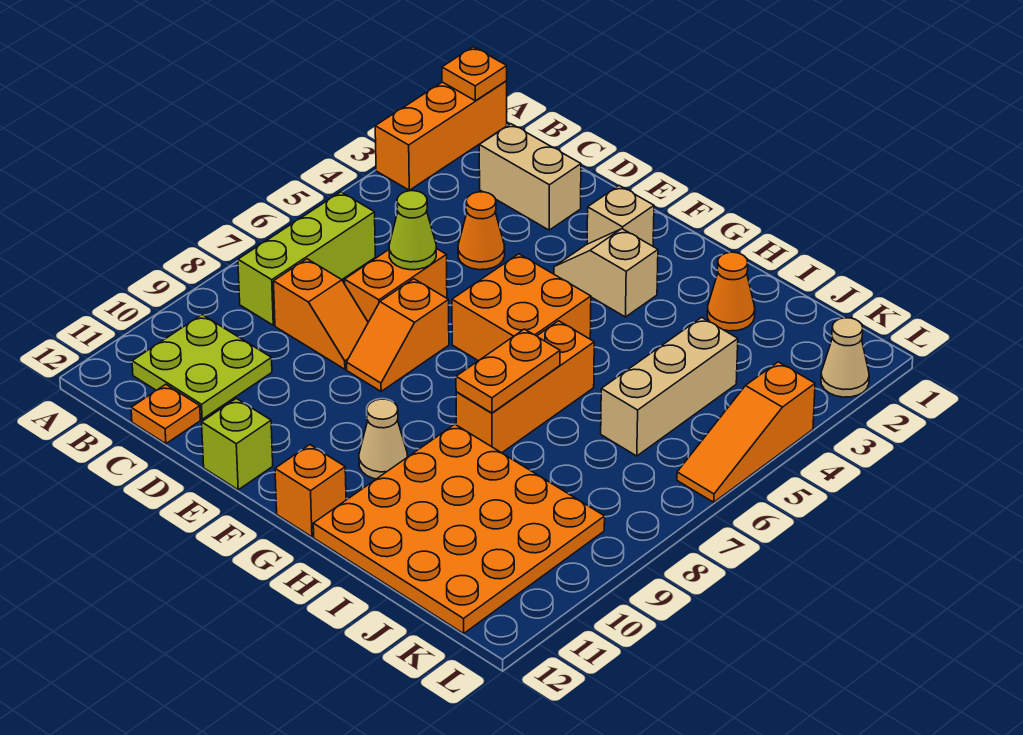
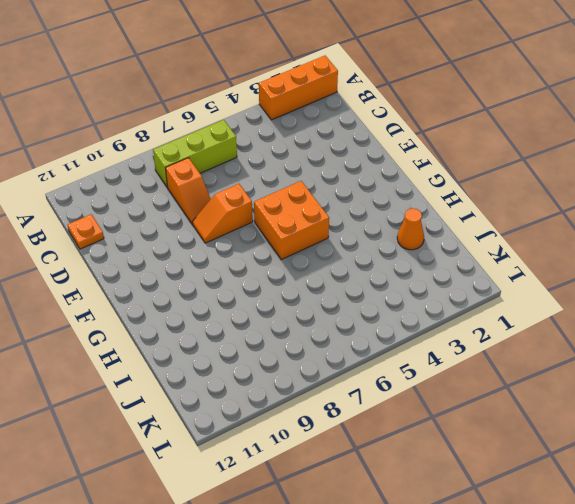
none -> lime 2x2 plate [132,315,272,419]
none -> tan 1x2 brick [479,124,581,230]
none -> orange 1x1 cone [458,192,505,270]

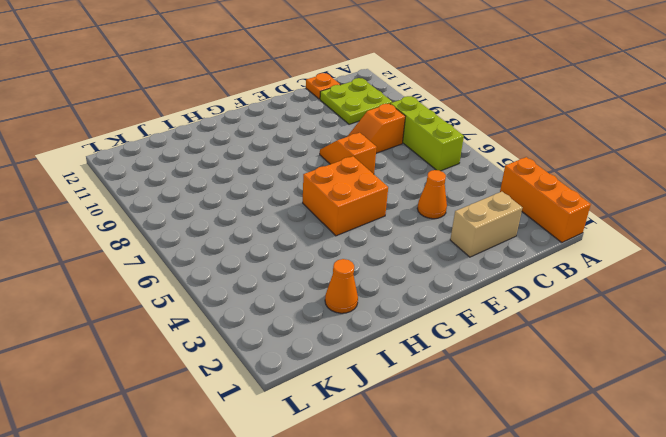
none -> orange 1x2 brick [345,248,447,322]
none -> lime 1x1 brick [202,399,273,490]
none -> tan 1x1 brick [587,186,654,246]

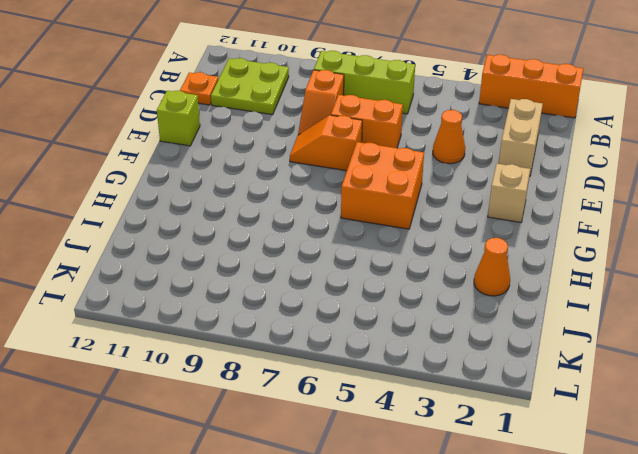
none -> tan 1x2 slope [554,229,658,317]
none -> tan 1x1 cone [359,399,407,479]
none -> orange 1x1 brick [275,445,346,537]

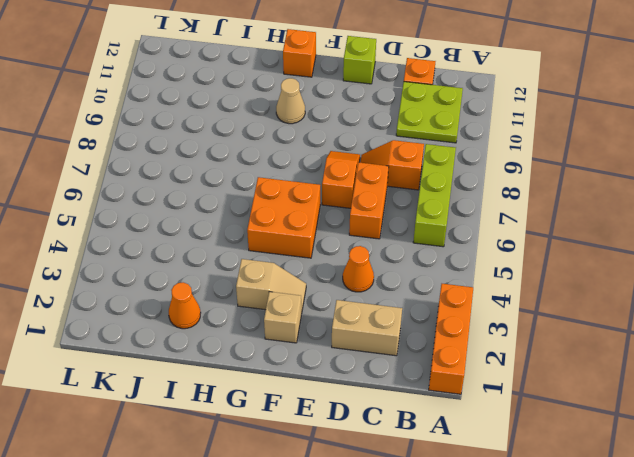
none -> orange 1x3 brick [456,321,594,453]
none -> orange 4x4 plate [313,424,605,633]
none -> tan 1x3 brick [601,317,738,456]

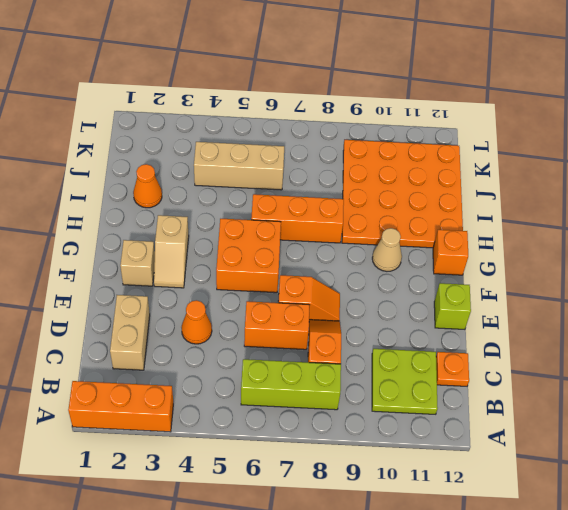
none -> tan 1x1 cone [821,318,869,397]
none -> orange 1x3 slope [677,362,815,502]
none -> orange 1x1 plate [442,47,507,101]

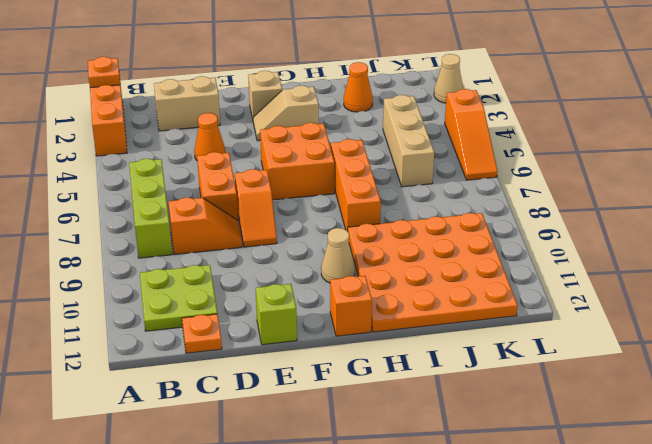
none -> lime 1x1 cone [389,191,436,270]
none -> orange 1x2 plate [456,329,560,413]

